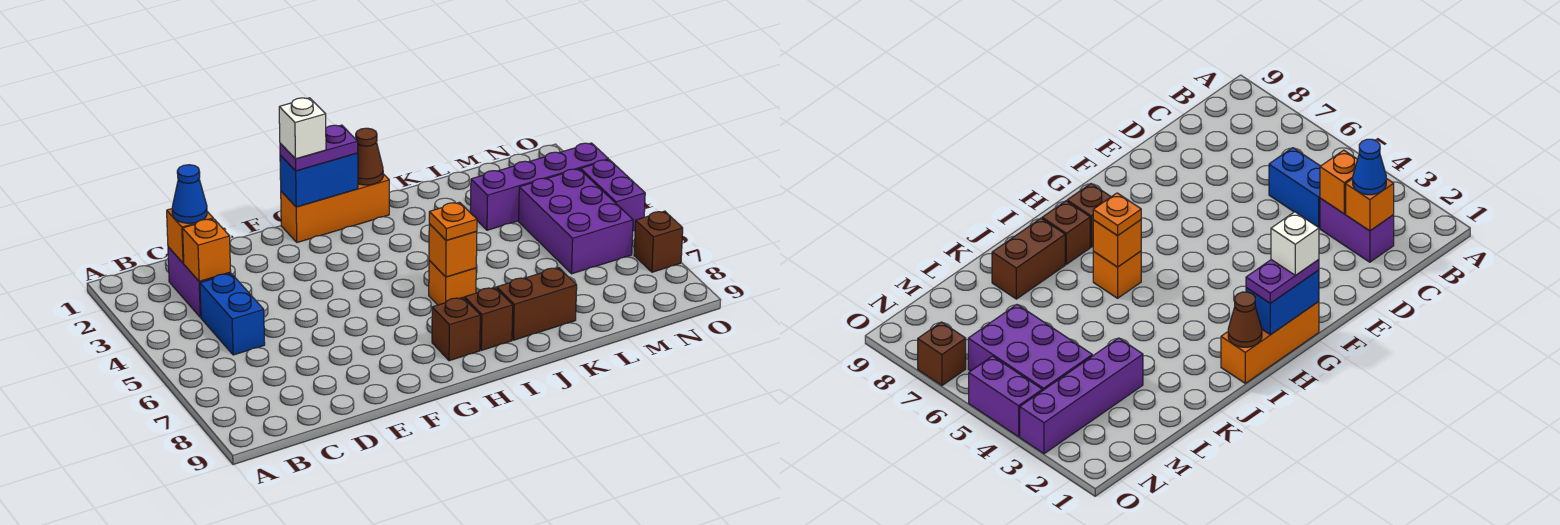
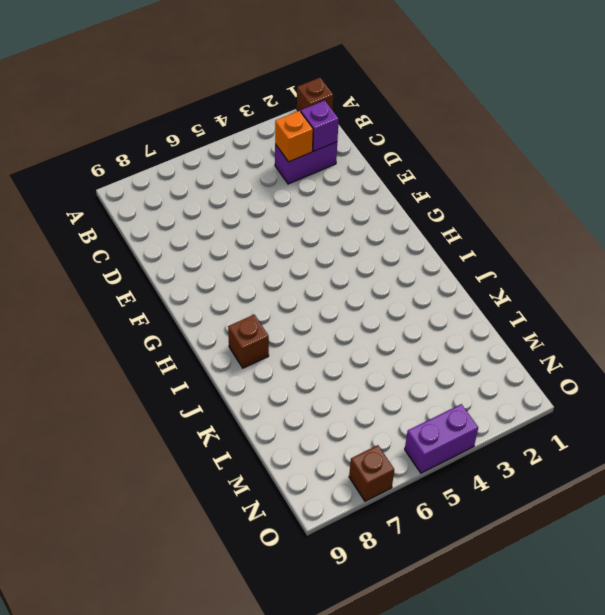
brown 1x1 brick [297,78,333,112] -> brown 1x1 brick moved to [432,297,480,361]
purple 1x1 brick [301,101,339,151] -> orange 1x1 brick [167,209,213,263]
none -> blue 1x2 brick [200,274,265,355]
none -> orange 1x3 brick [281,174,389,242]
none -> orange 1x1 brick [429,260,476,305]

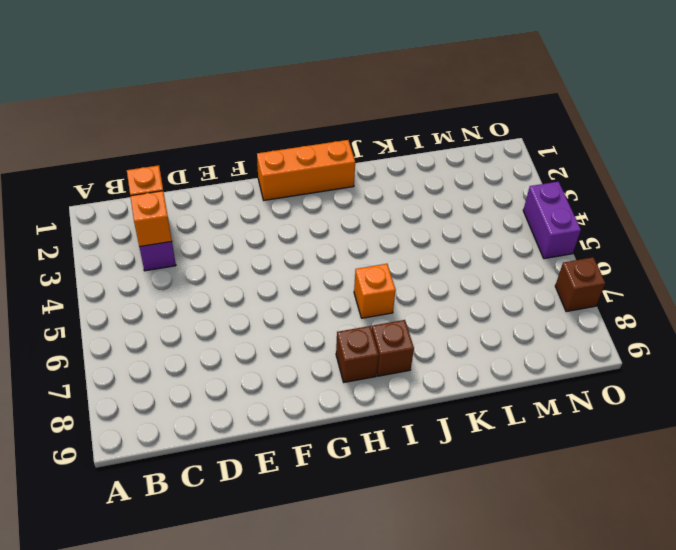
none -> blue 1x2 brick [200,274,265,355]
none -> brown 1x2 brick [497,268,577,340]
none -> purple 1x4 brick [470,143,609,230]

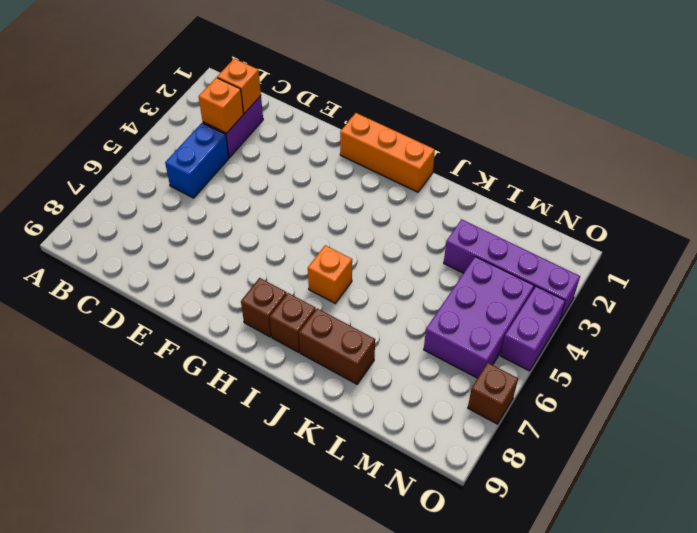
none -> blue 1x2 brick [280,153,358,207]
none -> brown 1x1 cone [356,128,383,185]
none -> orange 1x1 brick [429,224,477,277]

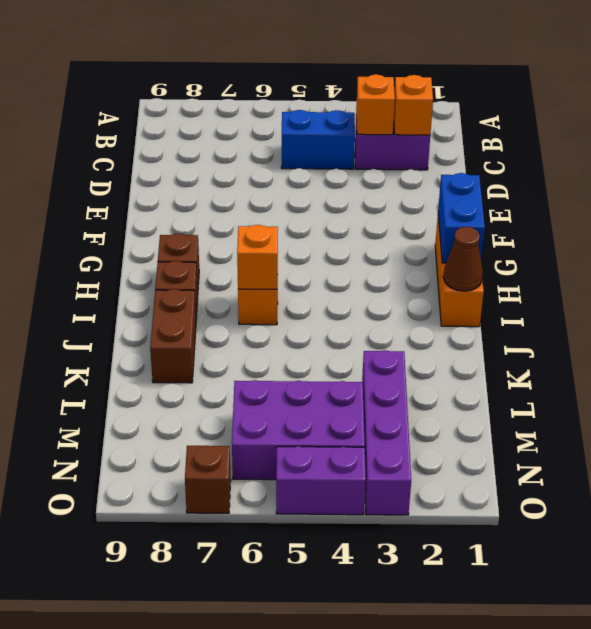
none -> blue 1x1 cone [172,165,207,223]
none -> purple 1x2 plate [280,125,358,171]
none -> orange 1x1 plate [429,202,477,240]

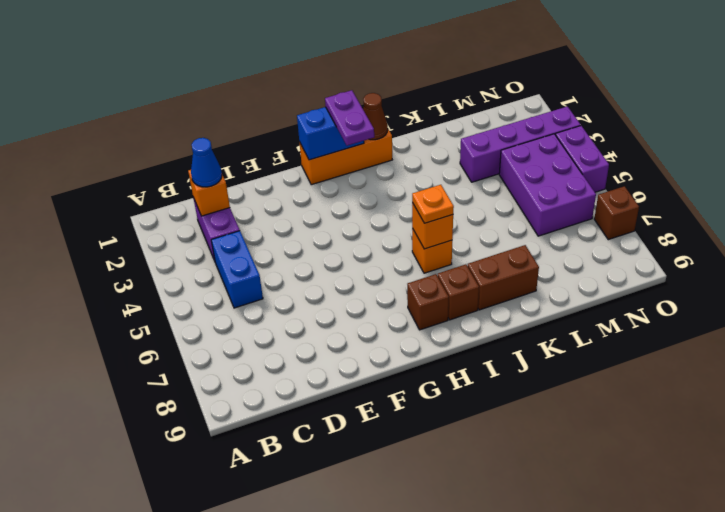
purple 1x2 plate [325,90,374,146] -> purple 1x2 plate turned to [280,125,358,171]
none -> orange 1x1 brick [183,219,231,281]
none -> white 1x1 brick [279,98,326,159]

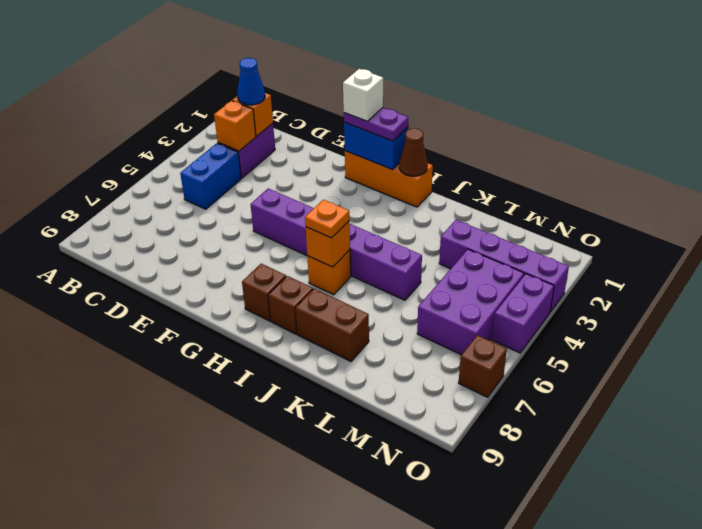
purple 1x6 brick [251,189,422,300] -> none

